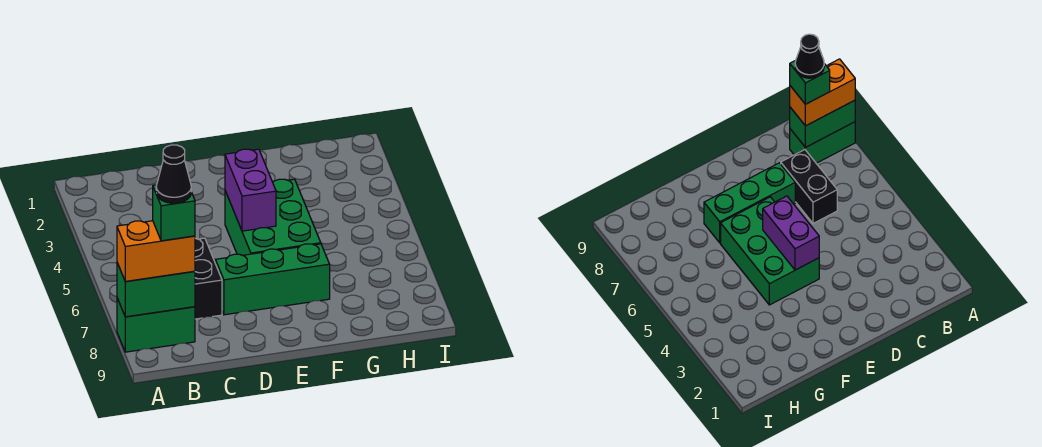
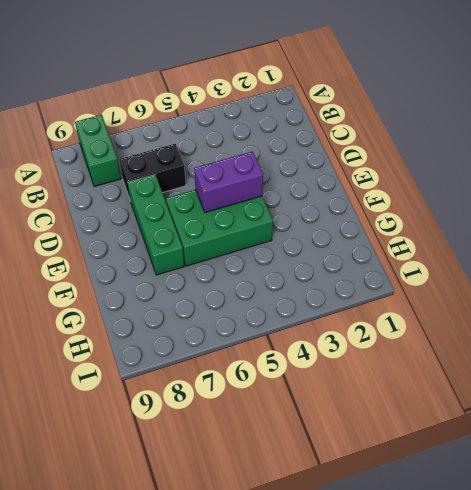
none -> green 1x2 brick [117,263,195,317]
none -> orange 1x2 brick [117,221,195,281]

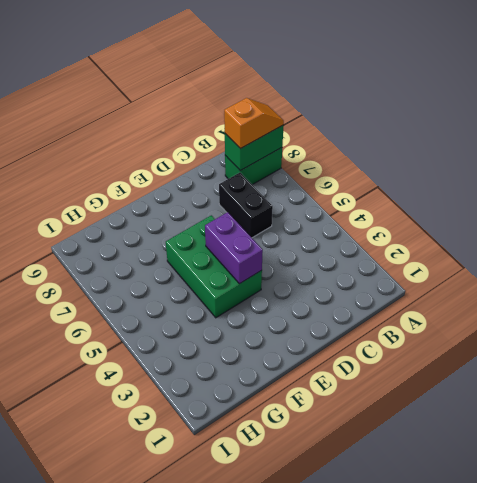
orange 1x2 slope [224,98,284,149] -> orange 1x2 brick [117,221,195,281]
none -> green 1x3 brick [215,244,330,315]
none -> green 1x1 brick [153,185,195,241]

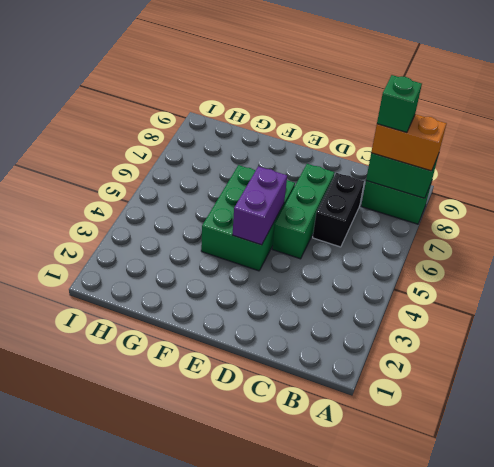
green 1x3 brick [272,164,334,259] -> green 1x3 brick turned to [215,244,330,315]
none -> black 1x1 cone [156,145,191,203]

